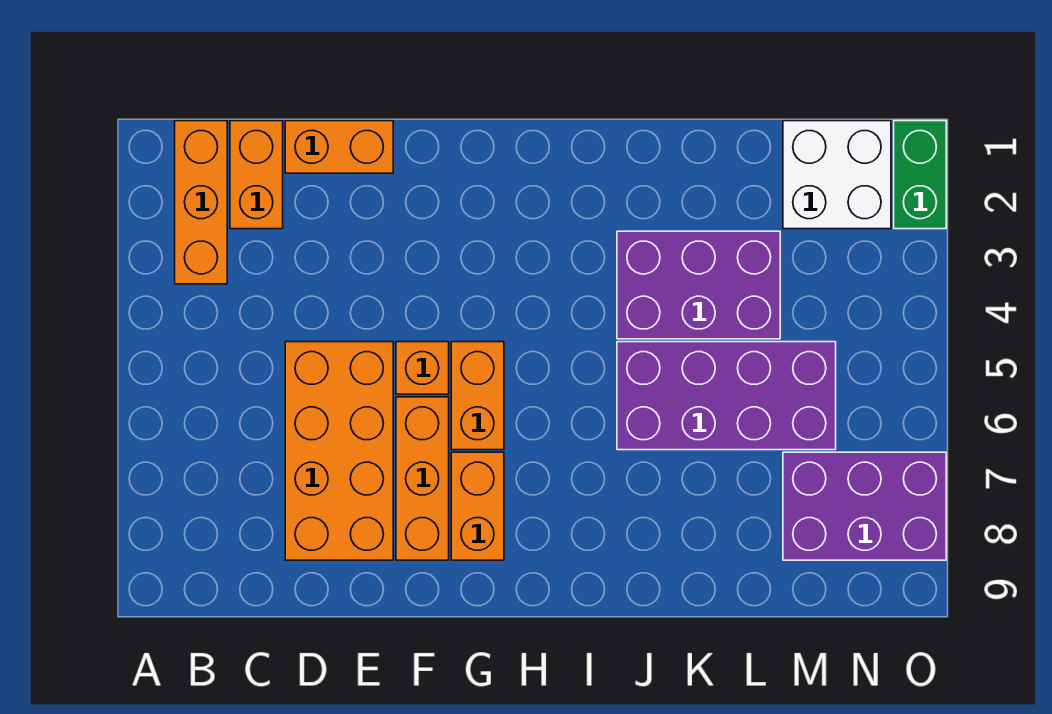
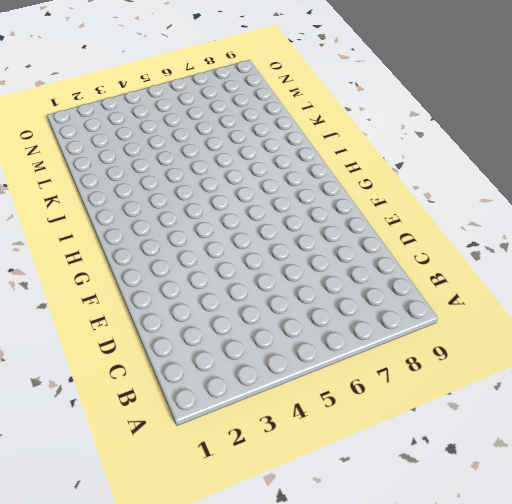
none -> orange 1x3 brick [175,121,227,284]
none -> orange 1x2 brick [230,121,283,229]
none -> orange 1x2 brick [285,121,393,173]

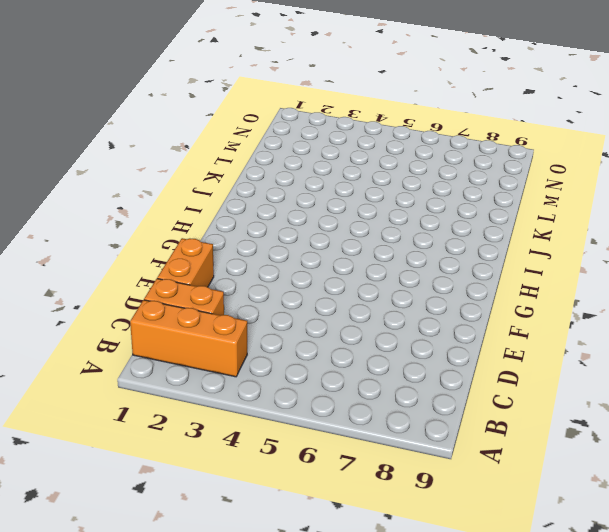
none -> orange 2x4 brick [285,342,393,560]
none -> orange 1x1 brick [396,342,449,394]
none -> orange 1x3 brick [396,397,449,560]

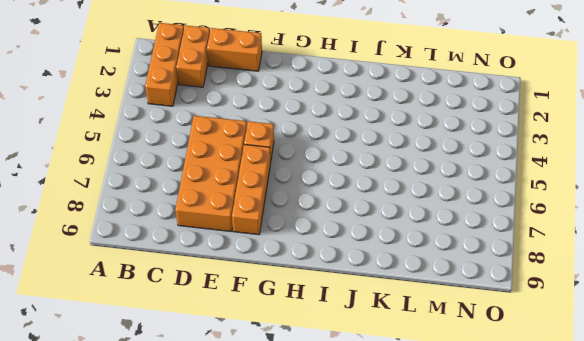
none -> orange 1x2 brick [451,342,504,450]
none -> orange 1x2 brick [451,452,504,560]
none -> purple 2x3 brick [617,231,780,339]

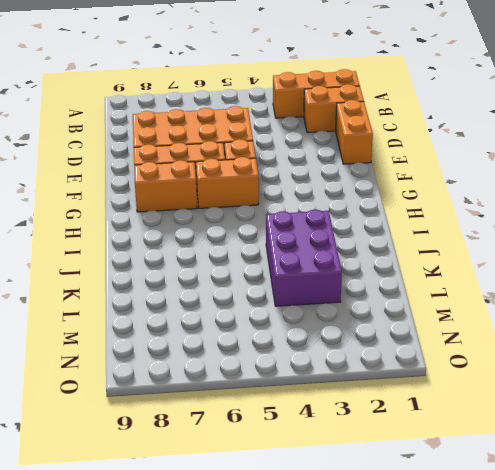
none -> purple 2x4 brick [617,342,836,450]
none -> white 2x2 brick [783,121,891,229]
none -> purple 2x3 brick [783,452,946,560]

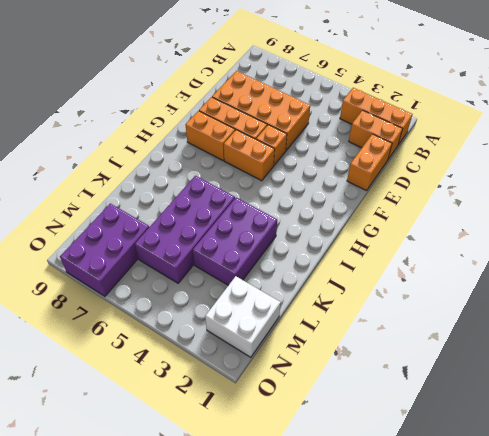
none -> green 1x2 brick [894,121,946,229]

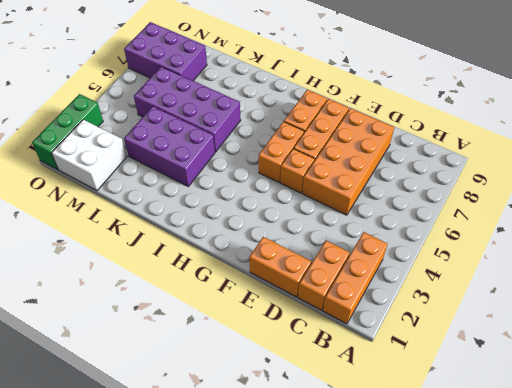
green 1x3 brick [32,94,103,170] -> green 1x2 brick [894,121,946,229]

